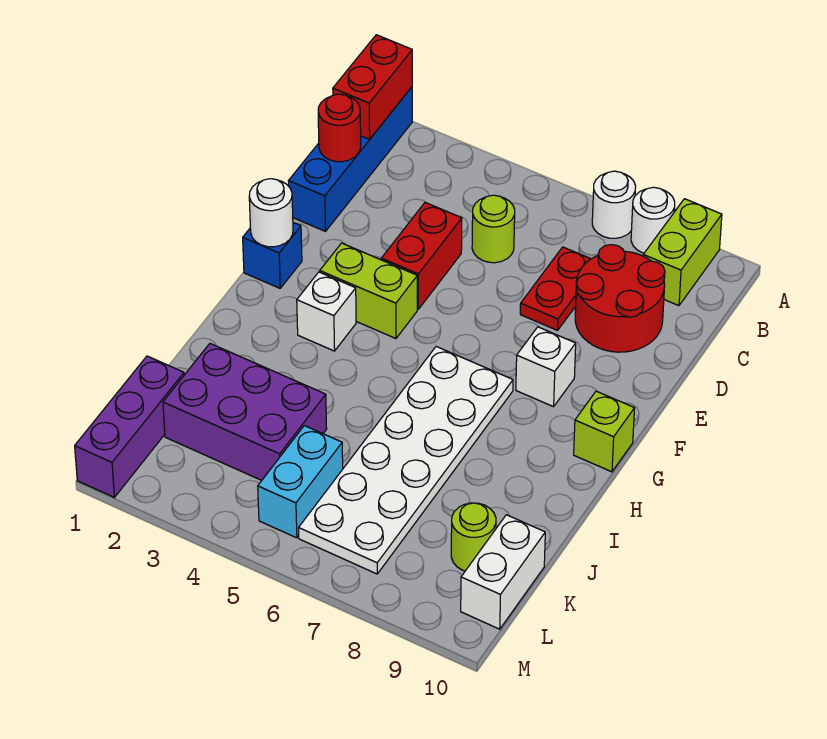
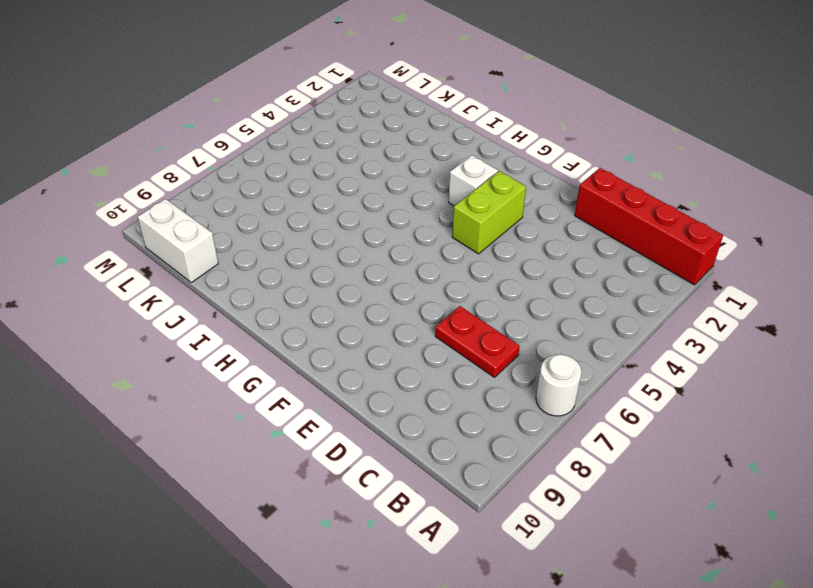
red 1x4 brick [575,168,723,285] -> blue 1x4 brick [289,87,412,231]
none -> white 1x1 round brick [631,187,675,253]
none -> lime 1x2 brick [643,199,722,306]
none -> lime 1x1 round brick [472,195,515,263]

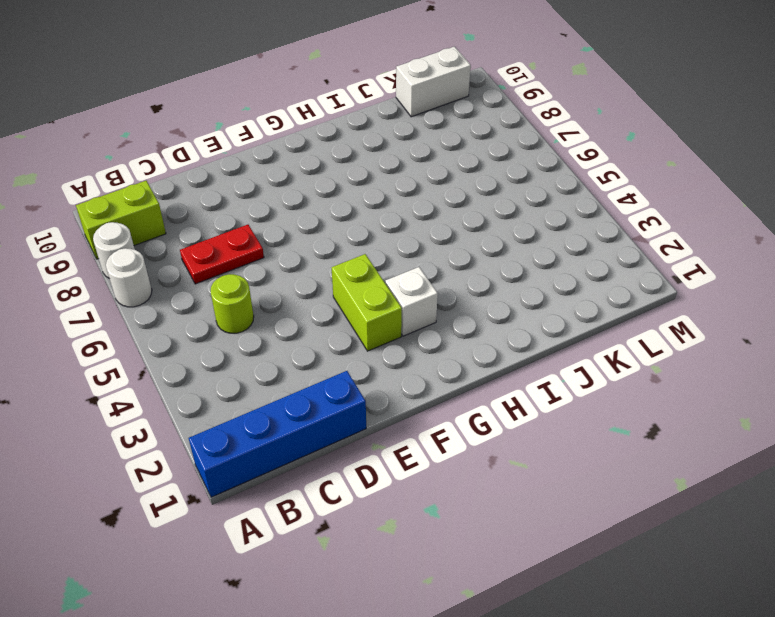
none -> red 2x2 round brick [575,245,665,352]
none -> red 1x2 brick [381,202,462,309]
none -> blue 1x1 brick [243,223,302,288]

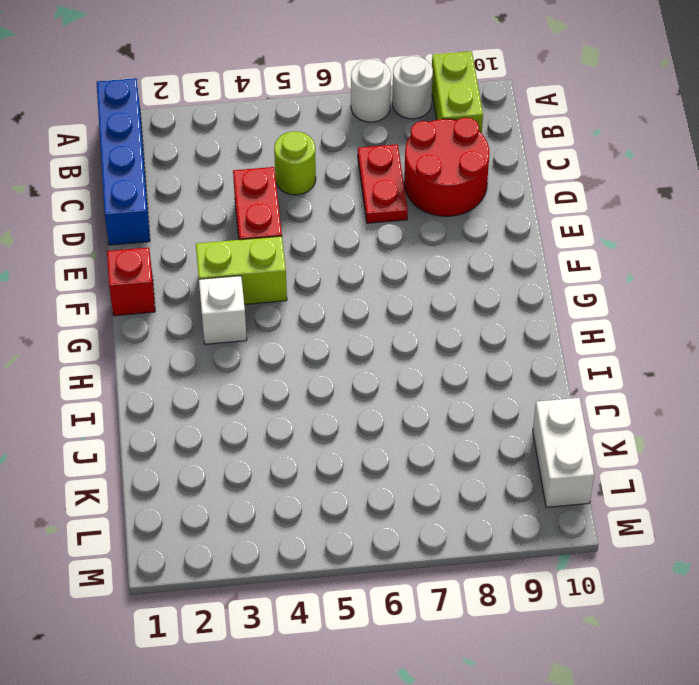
red 1x1 brick [107,247,155,316] -> blue 1x1 brick [243,223,302,288]
none -> white 1x1 brick [516,327,576,407]
none -> white 2x6 plate [299,347,513,574]
none -> lime 1x1 brick [574,391,635,472]

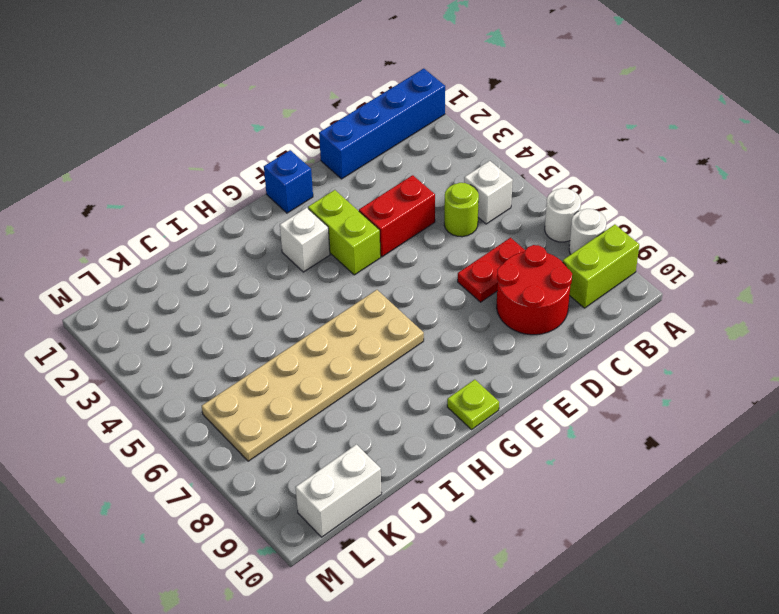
white 1x1 brick [464,161,513,224] -> white 1x1 brick moved to [516,327,576,407]
tan 2x6 plate [202,290,424,461] -> white 2x6 plate [299,347,513,574]
lime 1x1 plate [447,379,499,430] -> lime 1x1 brick [574,391,635,472]
none -> purple 2x3 brick [163,344,327,480]
none -> purple 1x3 brick [75,356,184,497]
none -> cyan 1x2 brick [258,426,343,538]

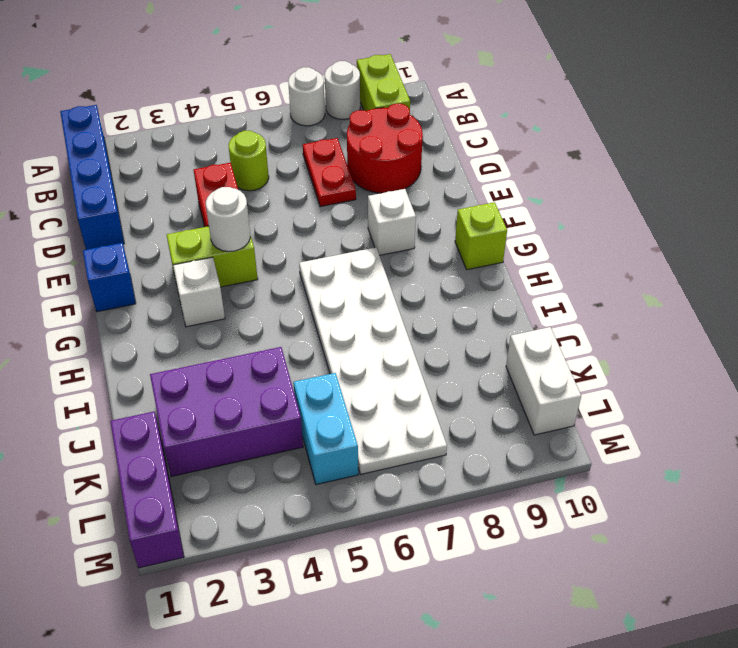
white 1x1 round brick [206,187,250,252] -> white 1x1 round brick moved to [249,179,293,247]
none -> lime 1x1 round brick [451,503,496,571]
none -> red 1x2 brick [333,35,412,139]
none -> red 1x1 round brick [318,94,361,162]

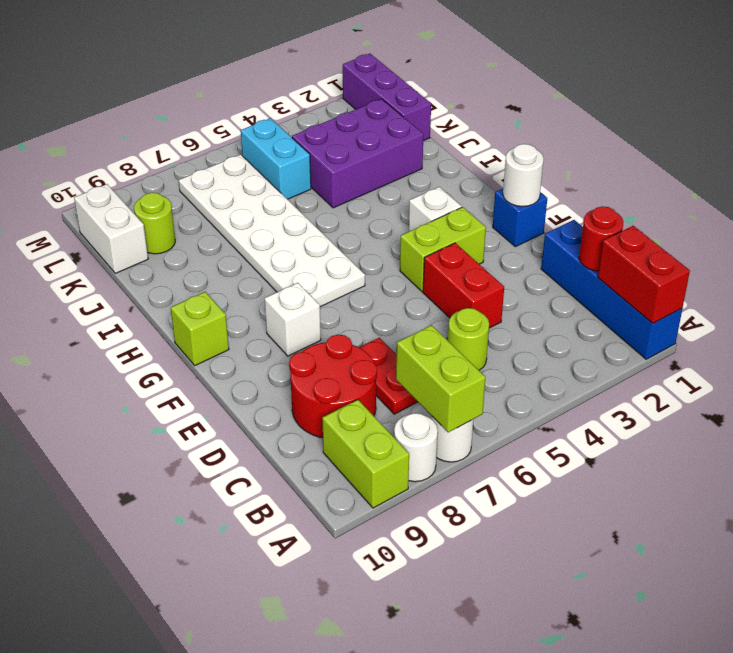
lime 1x2 brick [396,325,485,432] -> none

